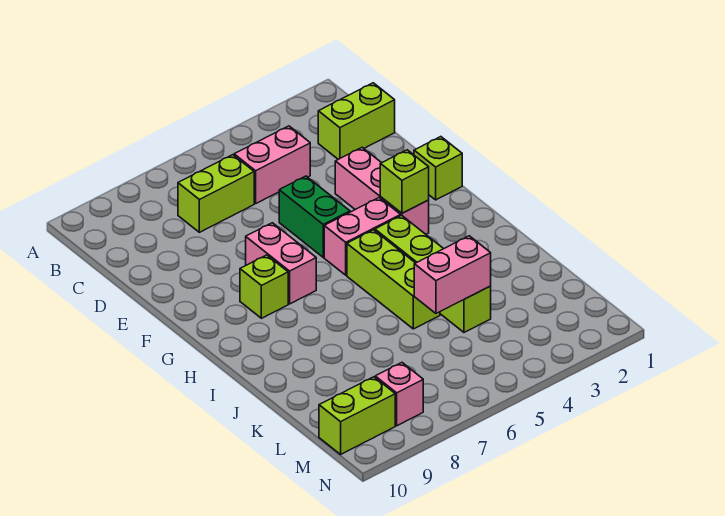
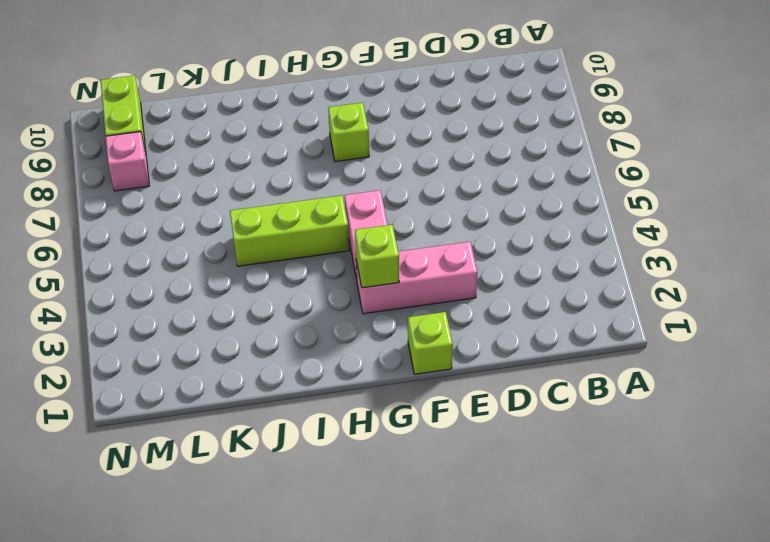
none -> lime 1x2 brick [318,83,395,159]
none -> pink 1x2 brick [234,126,310,204]
none -> lime 1x2 brick [178,155,254,232]

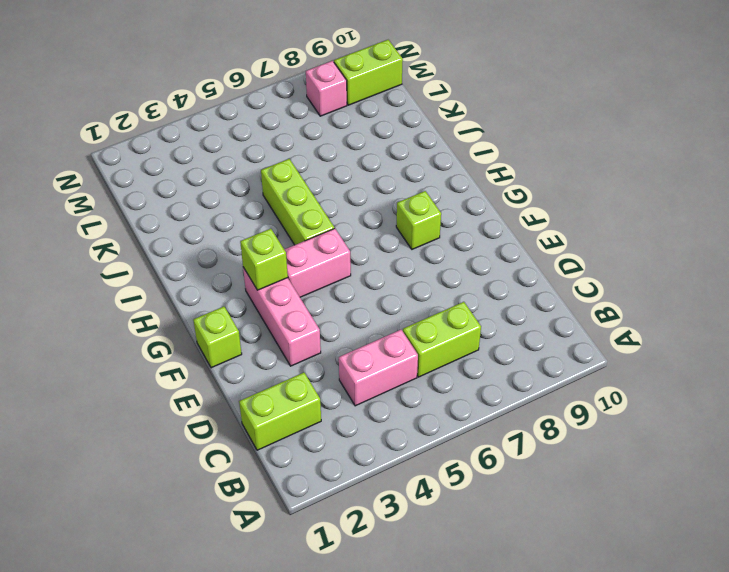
none -> green 1x2 brick [279,176,350,257]
none -> pink 1x2 brick [246,223,316,304]
none -> lime 1x4 brick [375,215,491,332]

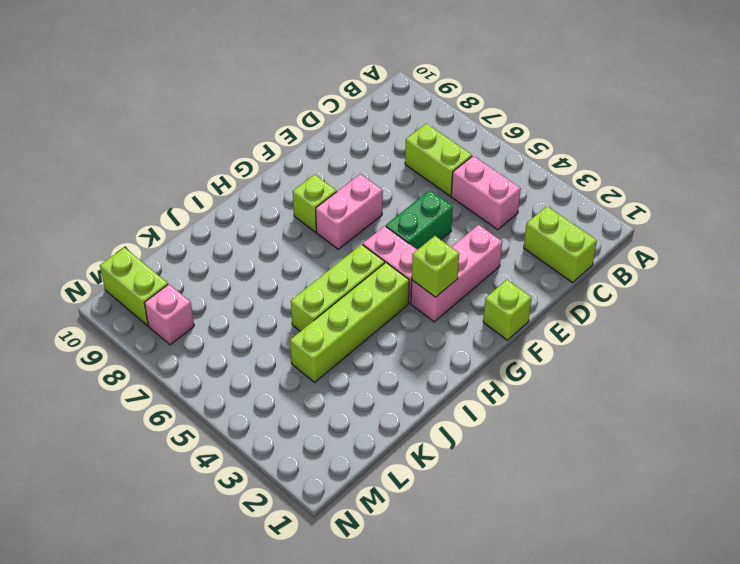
none -> pink 1x2 brick [414,236,491,313]

